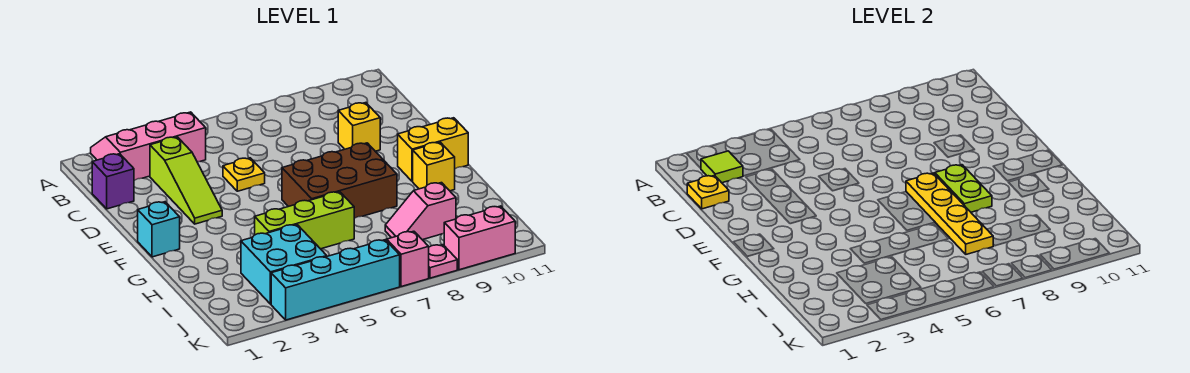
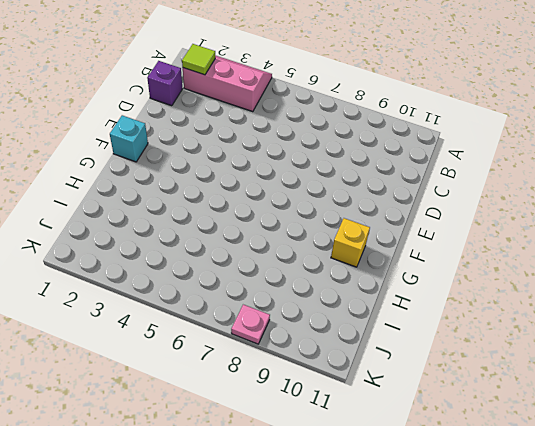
none -> lime 1x3 slope [150,137,222,224]
none -> yellow 1x1 plate [223,158,265,191]
none -> yellow 1x1 brick [338,103,380,151]

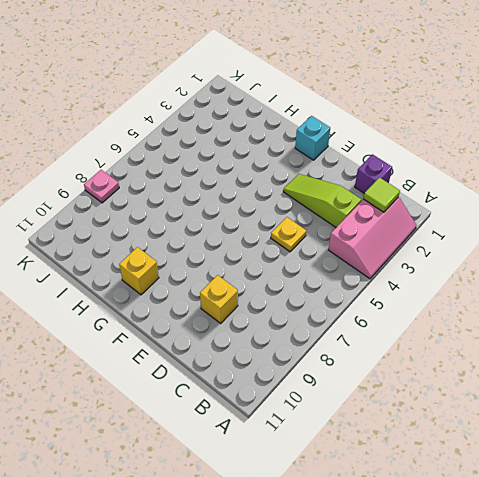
none -> brown 2x3 brick [282,143,397,218]
none -> yellow 1x2 brick [398,118,468,181]
none -> lime 1x3 brick [255,192,354,249]

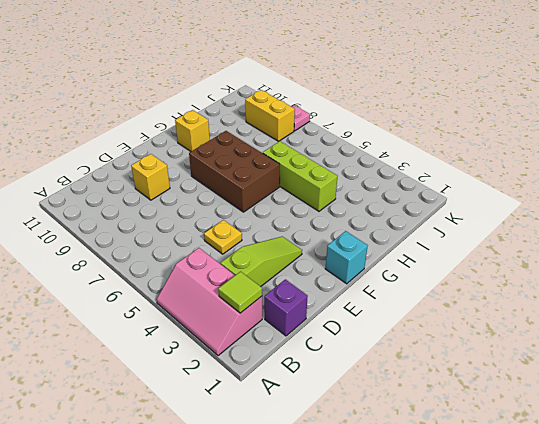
yellow 1x2 brick [245,90,295,141] -> yellow 1x2 brick moved to [398,118,468,181]
none -> cyan 2x2 brick [241,225,327,304]
none -> pink 1x2 slope [385,183,456,240]
none -> cyan 1x4 brick [271,240,400,320]

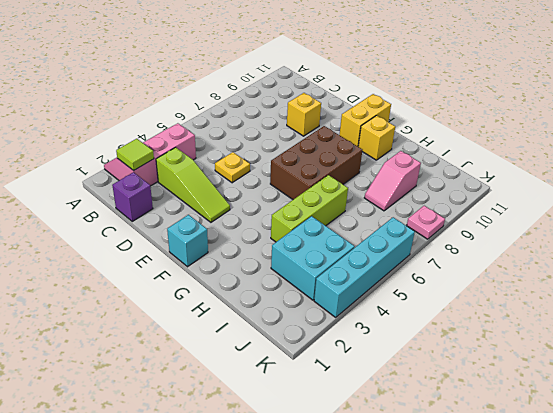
none -> pink 1x1 brick [387,231,429,287]
none -> pink 1x2 brick [444,206,515,270]
none -> yellow 1x1 plate [687,175,729,209]

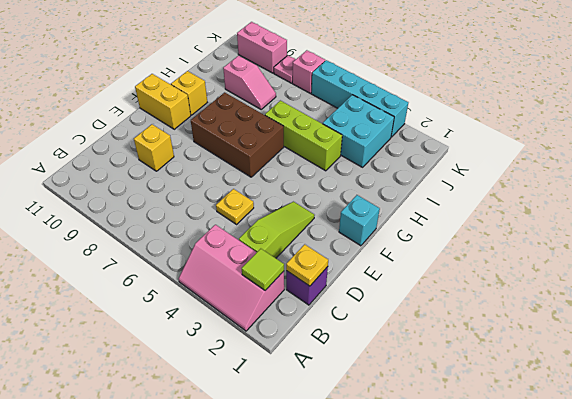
none -> yellow 1x4 plate [906,173,993,254]
none -> lime 1x2 plate [935,165,992,212]

